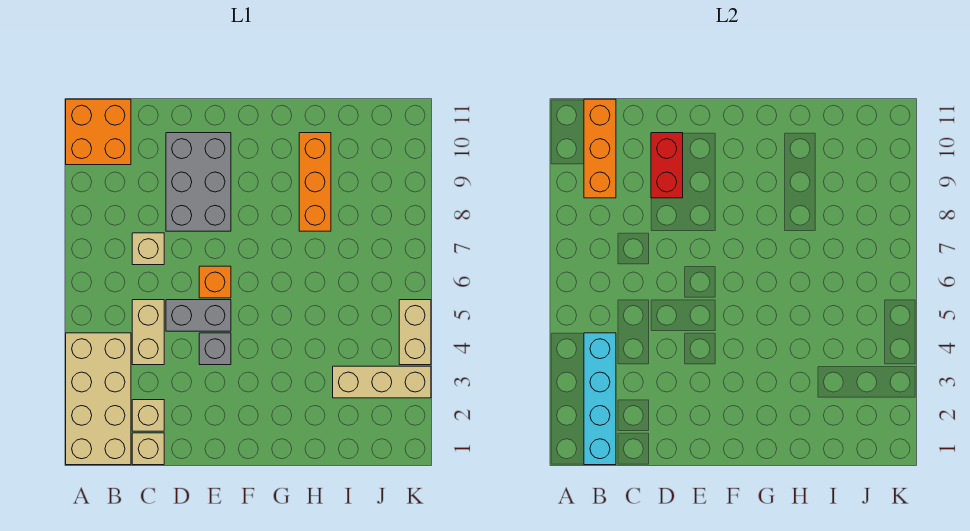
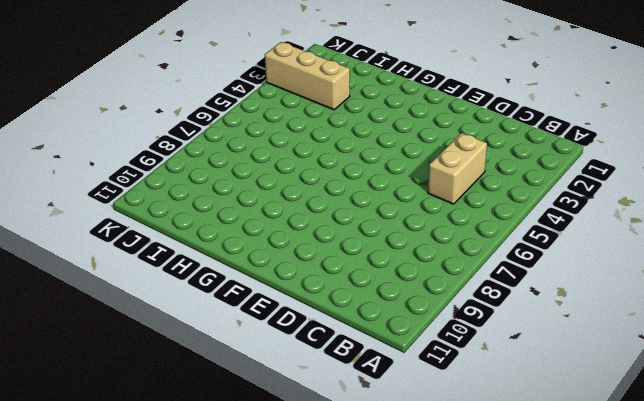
none -> tan 2x4 brick [66,333,131,465]
none -> orange 2x2 brick [66,99,131,165]
none -> tan 1x1 brick [132,433,164,465]

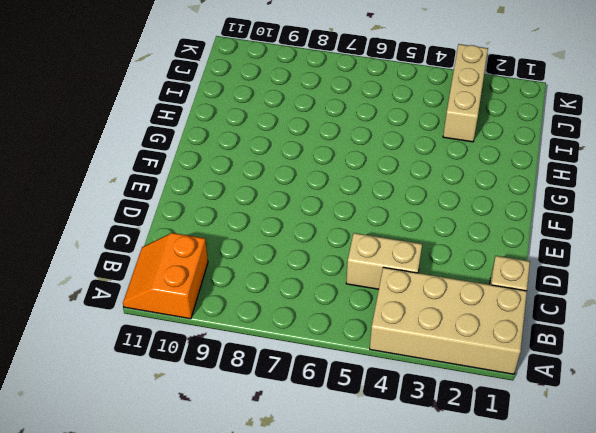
orange 2x2 slope [123,233,208,319] -> orange 2x2 brick [66,99,131,165]
none -> tan 1x1 brick [132,400,164,431]
none -> tan 1x1 brick [132,233,164,265]
none -> grey 1x2 brick [166,300,231,331]

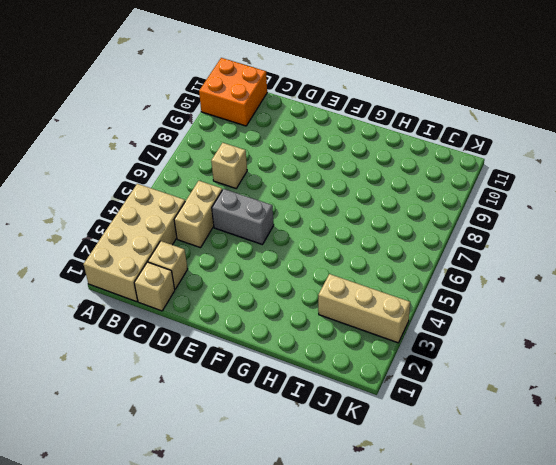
none -> grey 2x3 brick [166,133,231,231]
none -> grey 1x1 brick [199,333,231,365]
none -> orange 1x1 brick [199,266,231,298]

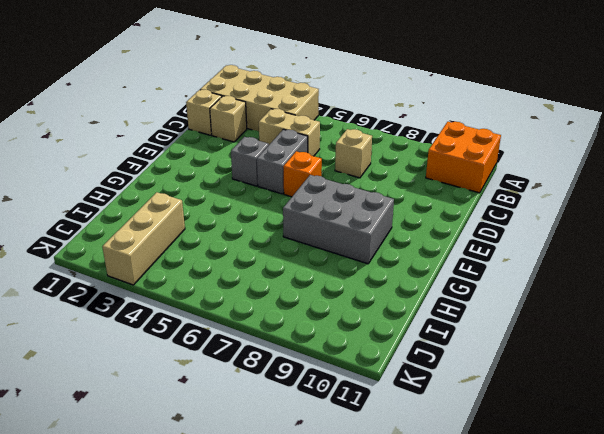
grey 2x3 brick [283,175,394,264] -> grey 2x3 brick moved to [166,133,231,231]
none -> orange 1x3 brick [299,133,331,231]
none -> tan 1x2 brick [399,300,431,365]
none -> cyan 1x4 brick [584,333,616,465]

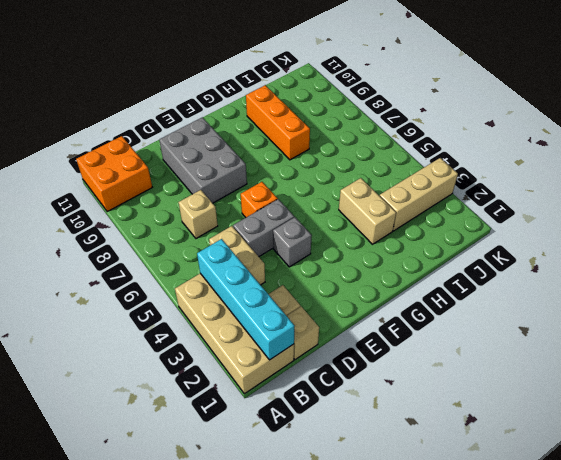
tan 1x2 brick [339,178,396,244] -> tan 1x2 brick moved to [399,300,431,365]
none -> orange 1x3 brick [584,99,616,198]
none -> red 1x2 brick [651,133,683,198]

